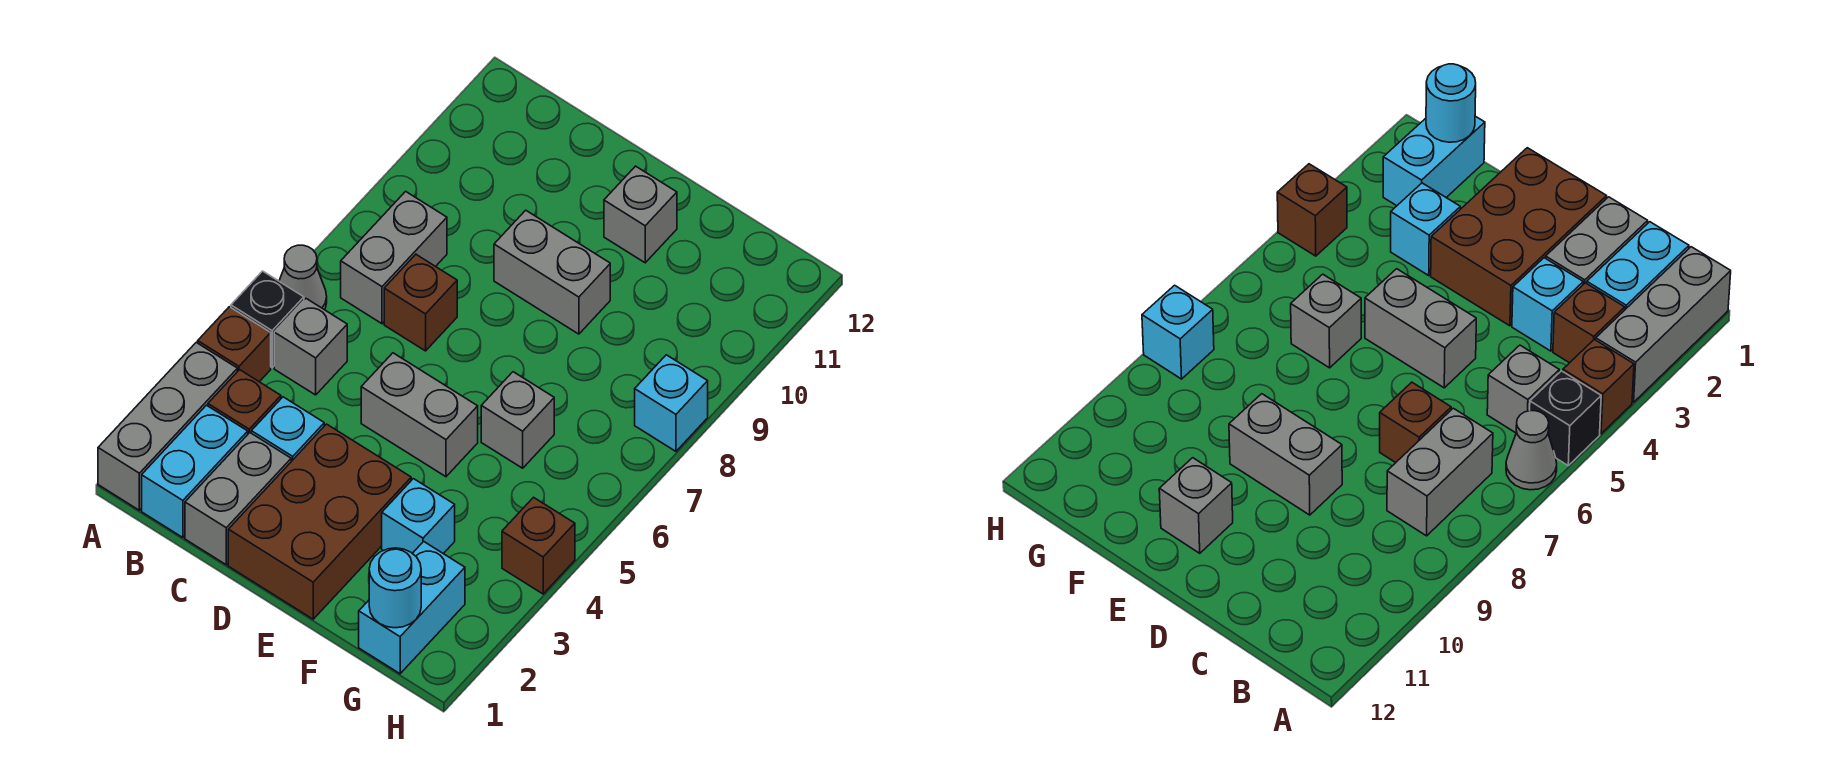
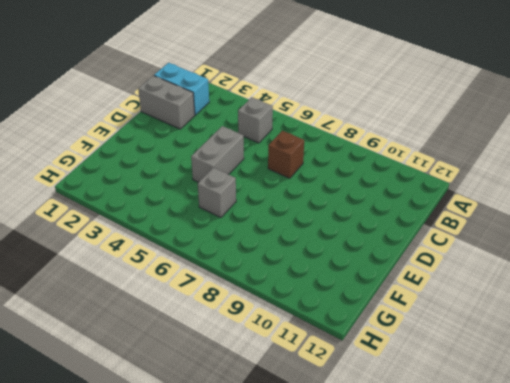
none -> grey 1x3 brick [98,342,237,510]
none -> brown 1x1 brick [198,307,271,382]
none -> black 1x1 brick [231,271,304,368]

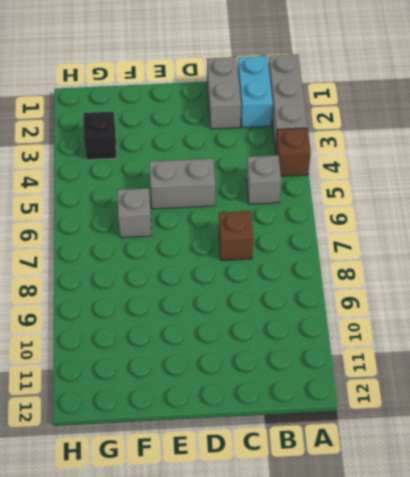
black 1x1 brick [83,112,116,160] -> black 1x1 brick moved to [231,271,304,368]
none -> grey 1x1 cone [279,245,327,310]
none -> brown 1x1 brick [208,370,281,434]
none -> grey 1x2 brick [341,191,447,324]

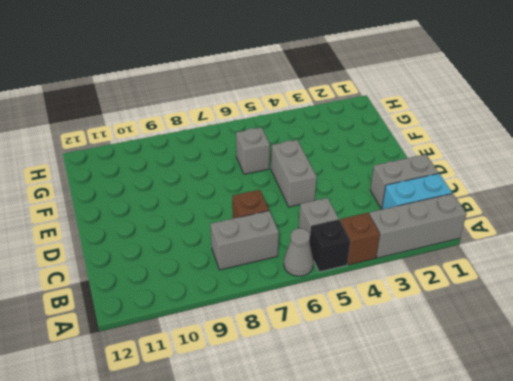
none -> brown 1x1 brick [208,370,281,434]
none -> cyan 1x1 brick [251,397,324,461]
none -> brown 2x3 brick [228,424,411,619]

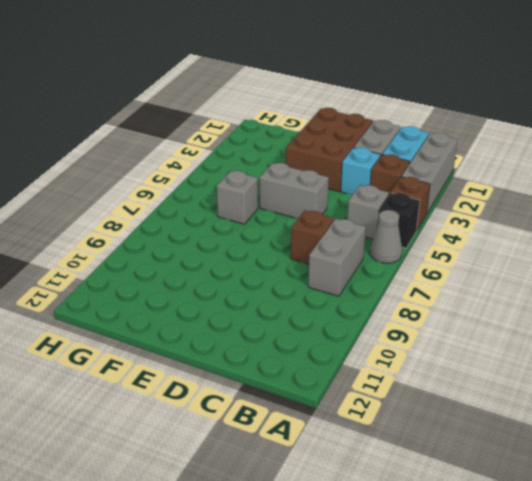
none -> grey 1x2 brick [494,210,610,334]
none -> grey 1x1 brick [604,166,677,263]
none -> cyan 1x1 brick [382,479,455,554]

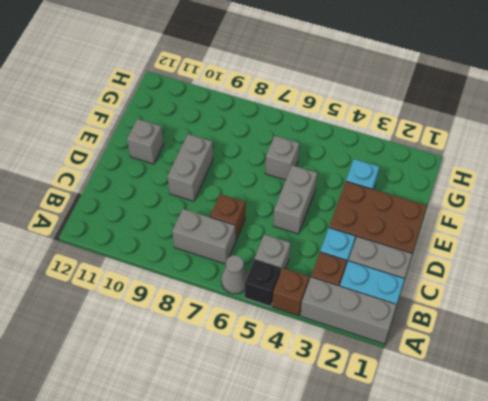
none -> cyan 1x2 brick [359,541,465,674]
none -> brown 1x1 brick [502,497,575,594]
none -> cyan 1x1 brick [635,355,708,451]

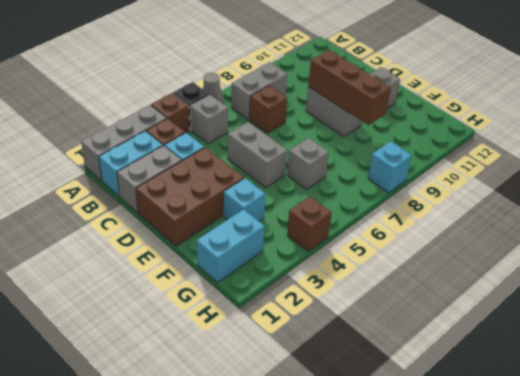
brown 1x3 brick [308,50,391,125] -> none
none -> cyan 1x1 round brick [369,548,421,628]

